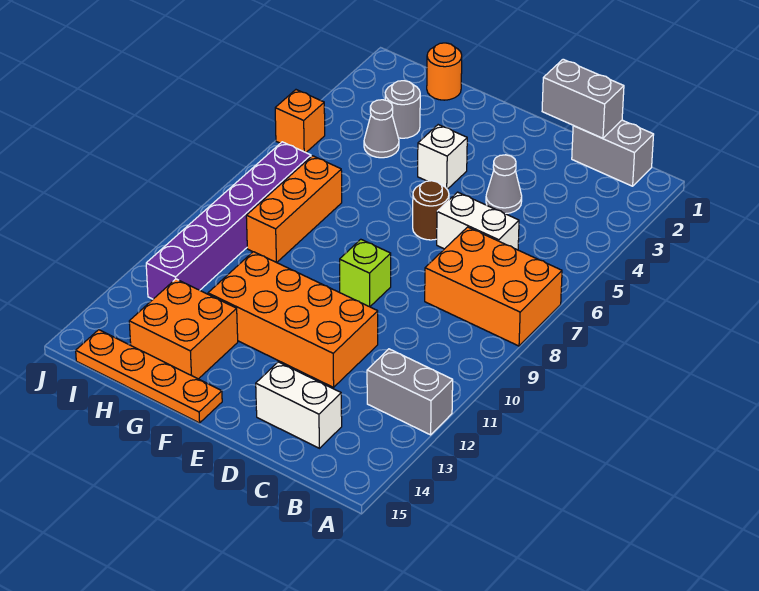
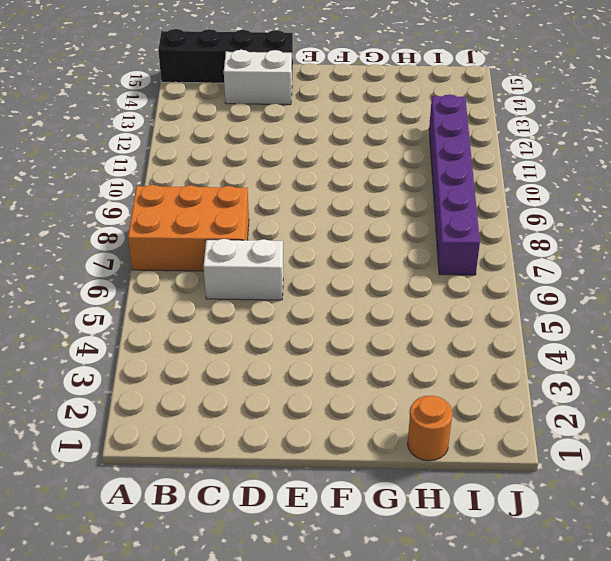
black 1x4 brick [158,29,293,83] -> none
none -> grey 1x2 brick [367,349,453,435]
none -> grey 1x2 brick [572,120,654,186]
none -> grey 1x1 cone [486,155,522,214]

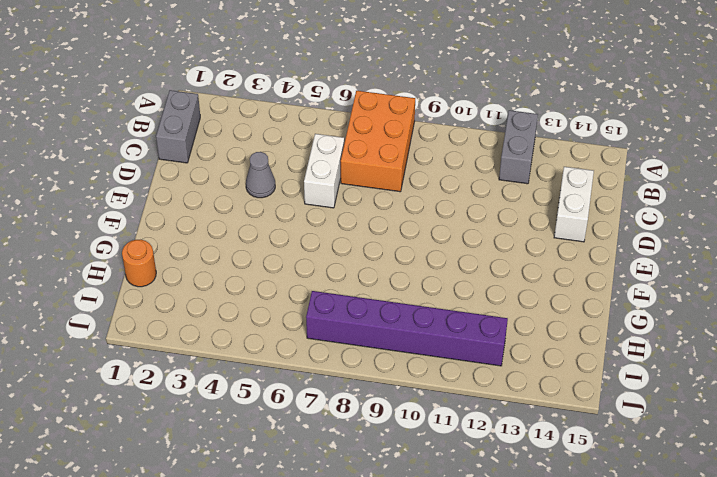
none -> orange 2x4 brick [208,252,378,387]
none -> brown 1x1 round brick [413,181,449,240]
none -> lime 1x1 brick [340,239,391,307]

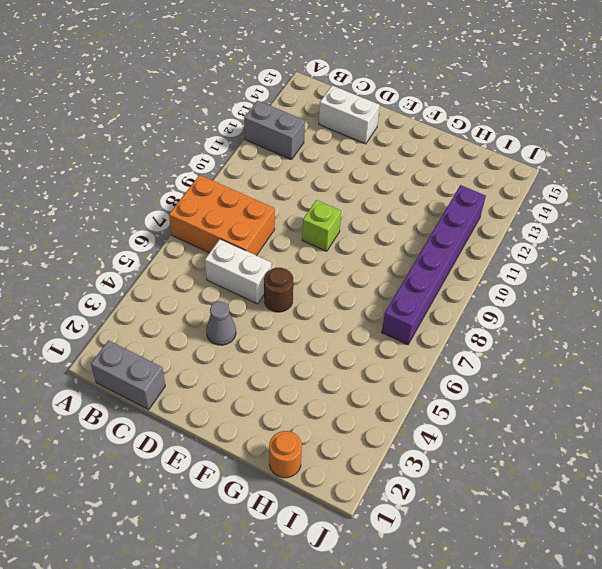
none -> orange 2x4 brick [208,252,378,387]
none -> white 1x1 brick [418,125,467,189]
none -> orange 1x4 plate [76,330,222,423]

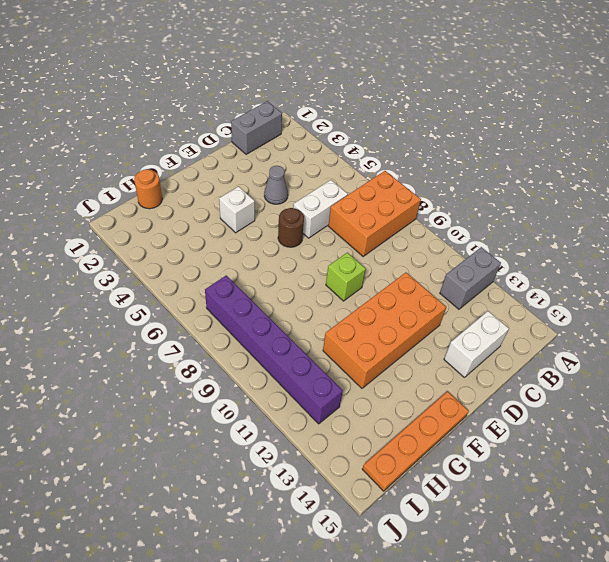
none -> orange 2x2 brick [129,279,238,379]
none -> grey 1x1 round brick [385,81,420,138]
none -> grey 1x1 cone [364,100,399,158]

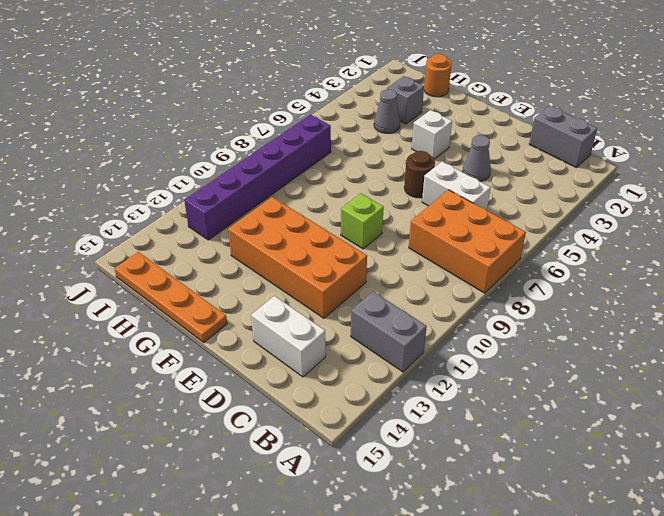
grey 1x1 brick [387,76,424,124] -> grey 1x1 round brick [385,81,420,138]
none -> orange 2x2 brick [129,279,238,379]
none -> orange 1x3 brick [246,156,342,263]
none -> orange 1x1 brick [275,90,325,152]

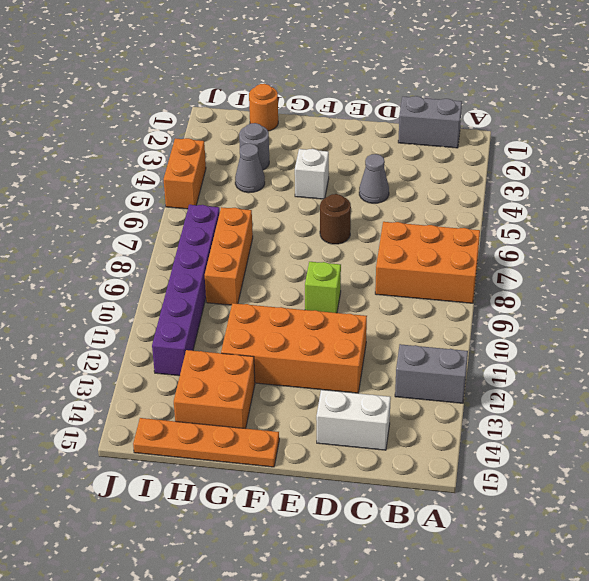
orange 1x2 brick [164,138,206,209] -> orange 1x1 brick [275,90,325,152]
none -> white 1x2 brick [437,192,519,250]
none -> grey 1x2 brick [542,59,624,138]

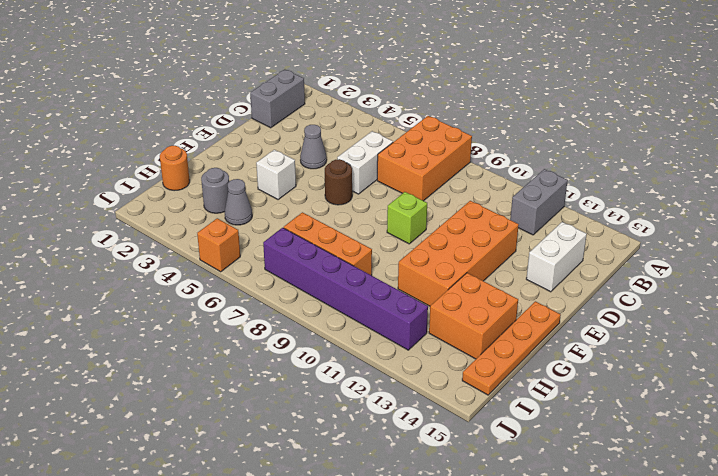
none -> grey 1x2 brick [542,59,624,138]

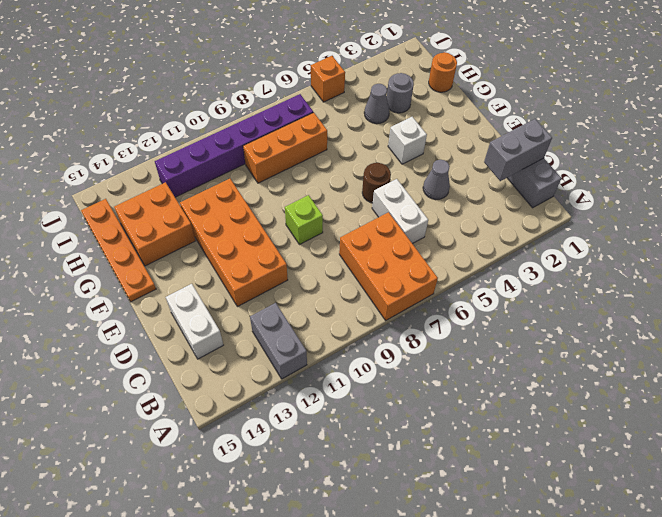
grey 1x2 brick [484,119,552,181] -> grey 1x2 brick turned to [542,59,624,138]

